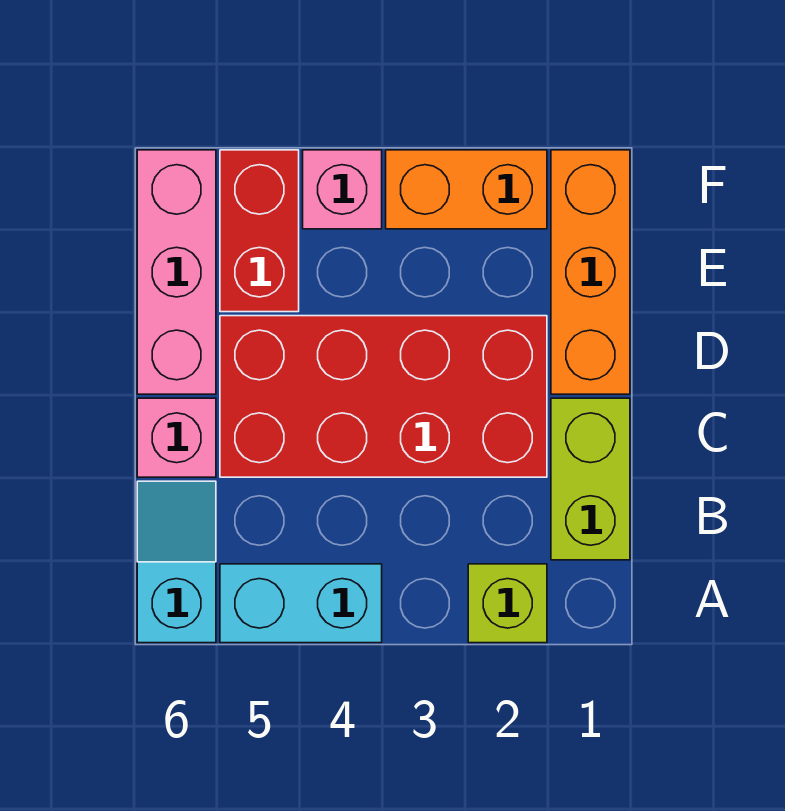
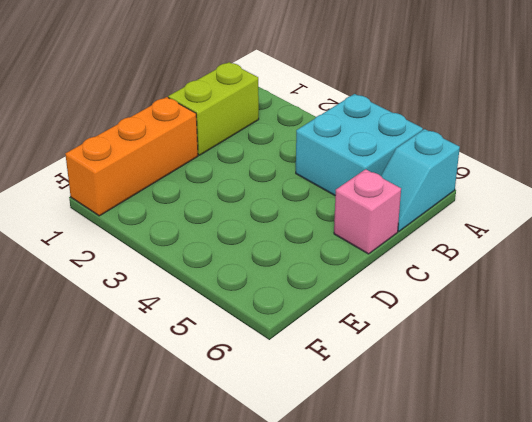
cyan 2x2 brick [296,94,423,196] -> cyan 1x2 brick [220,564,382,643]
none -> lime 1x1 brick [468,564,547,643]
none -> red 2x4 brick [220,316,547,477]

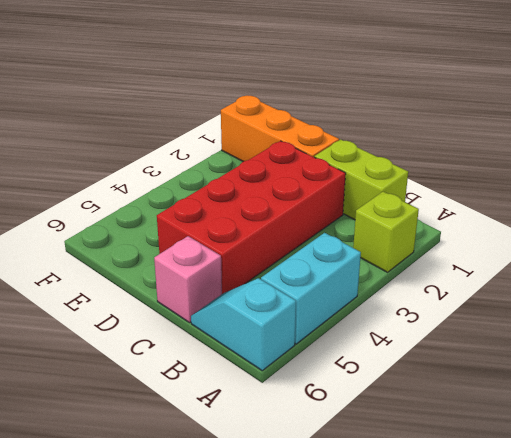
none -> pink 1x3 brick [137,150,216,394]
none -> red 1x2 brick [220,150,299,312]

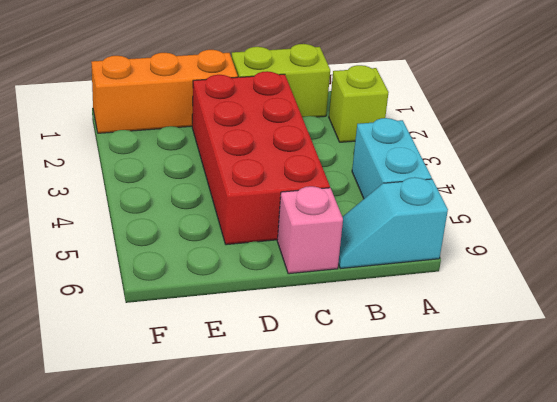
none -> pink 1x3 brick [137,150,216,394]
none -> red 1x2 brick [220,150,299,312]

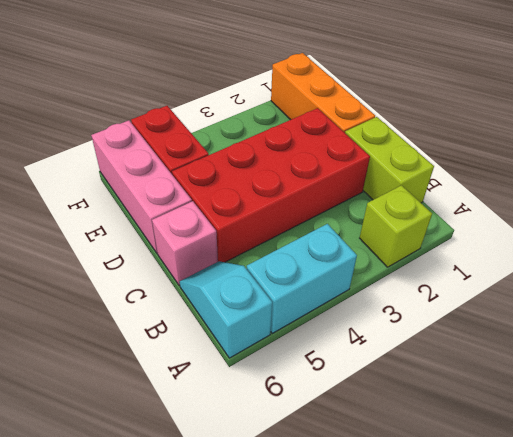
none -> orange 1x2 brick [386,150,547,229]
none -> pink 1x1 brick [303,150,382,229]

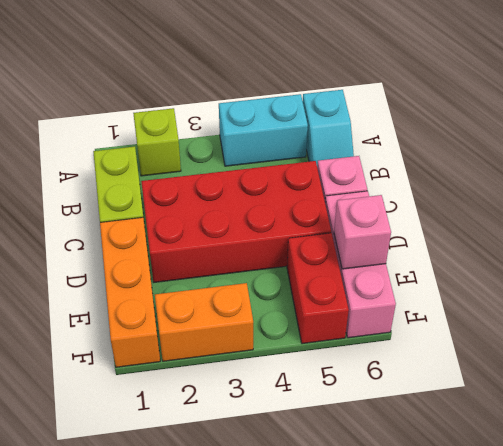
pink 1x1 brick [334,195,391,269] -> pink 1x1 brick moved to [303,150,382,229]

